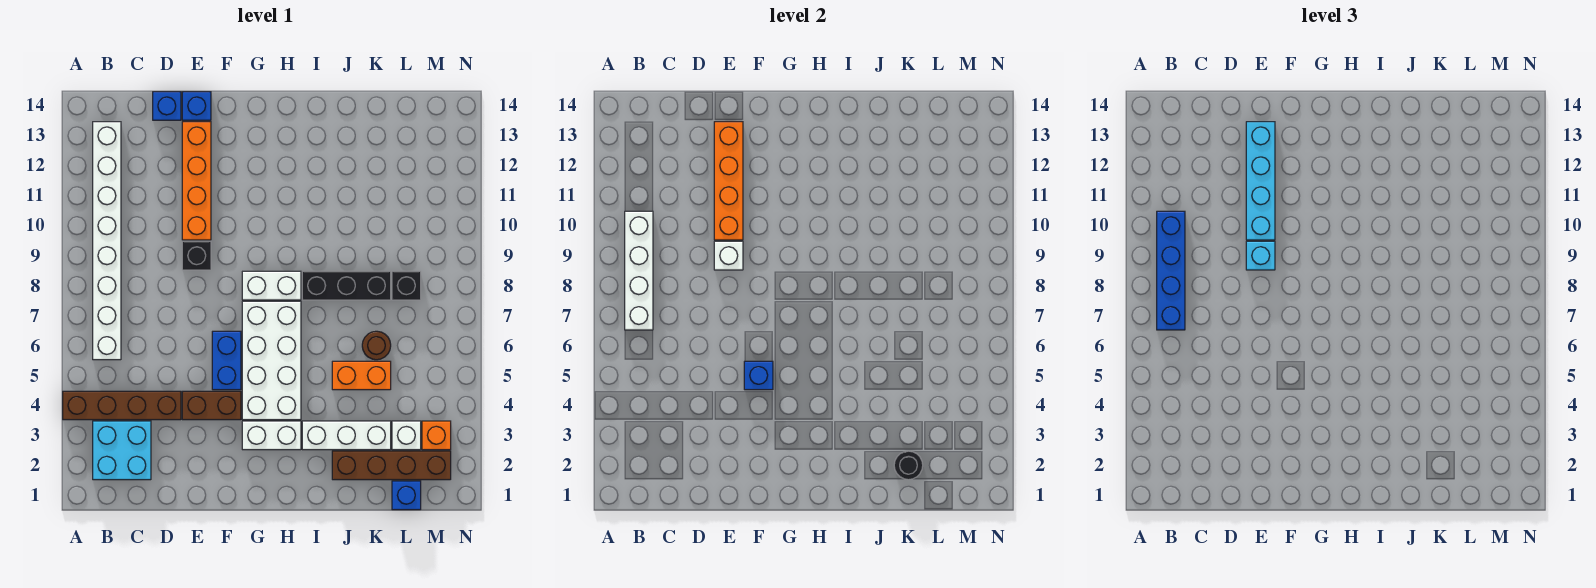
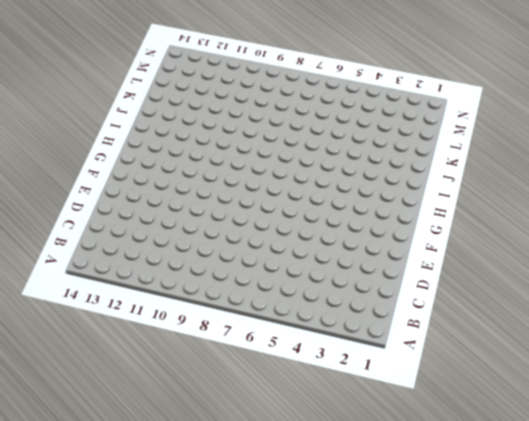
none -> brown 1x4 brick [63,391,181,420]
none -> cyan 2x2 brick [93,421,151,480]
none -> white 1x8 brick [93,122,121,360]

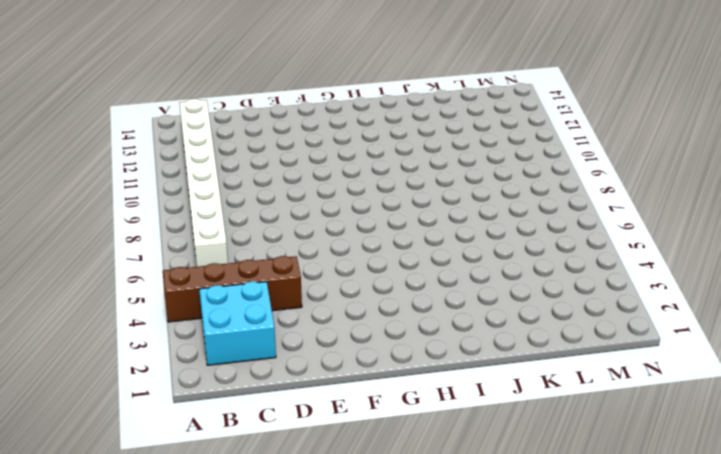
none -> blue 1x1 brick [153,92,181,120]
none -> brown 1x2 brick [182,391,241,420]
none -> black 1x1 brick [182,241,211,270]

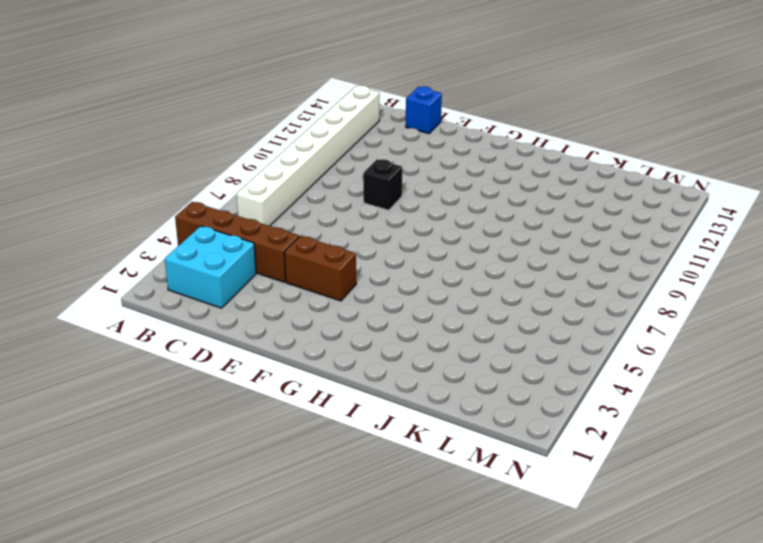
none -> orange 1x4 brick [182,122,211,240]
none -> blue 1x1 brick [182,92,211,120]
none -> blue 1x2 brick [212,331,241,390]

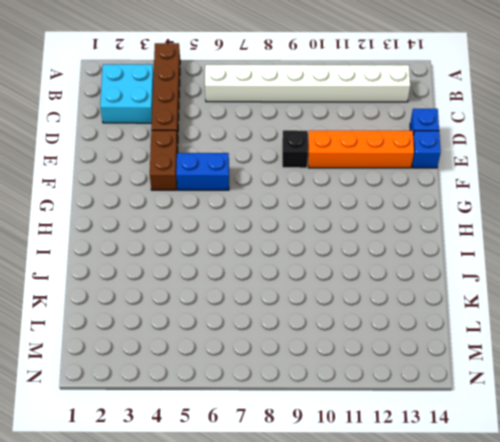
none -> white 1x2 brick [242,421,301,450]
none -> white 2x4 brick [242,301,301,420]
none -> white 1x2 brick [242,271,301,300]

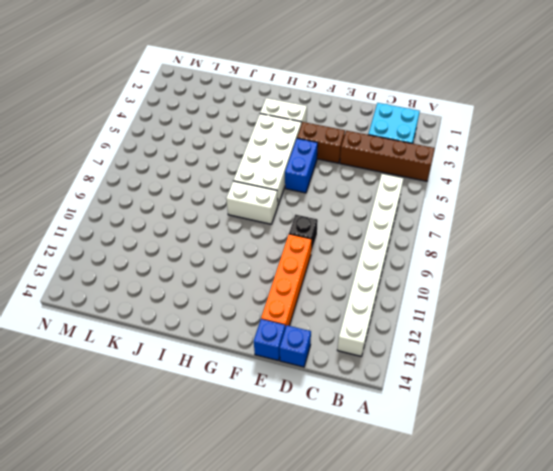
none -> white 1x3 brick [302,421,391,450]
none -> black 1x3 brick [302,271,391,300]
none -> brown 1x4 brick [332,451,451,480]

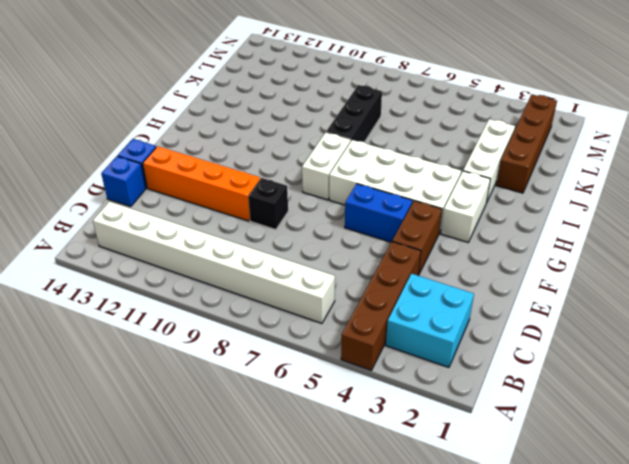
none -> orange 1x2 brick [332,361,391,390]
none -> brown 1x1 round brick [362,331,391,360]
none -> blue 1x1 brick [392,481,421,510]

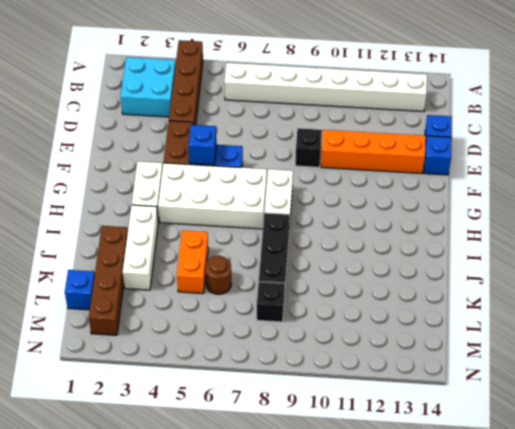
none -> white 1x1 brick [392,421,421,450]
none -> orange 1x1 brick [422,421,451,450]
none -> white 1x4 brick [625,211,653,330]

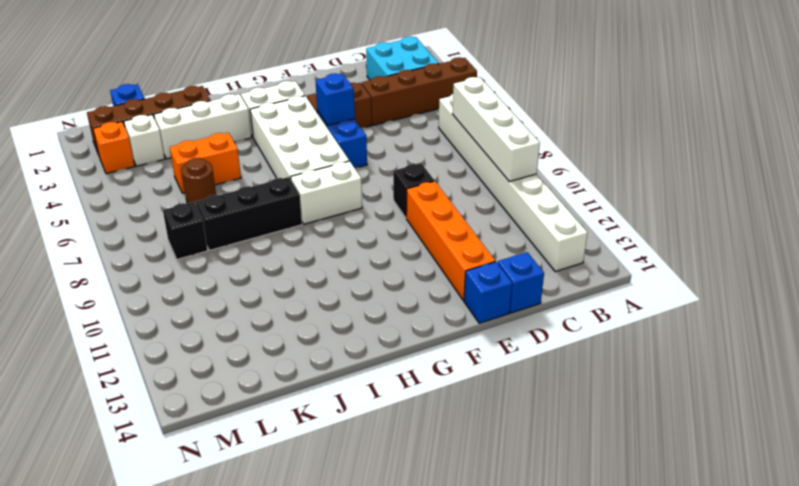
none -> white 1x1 brick [714,241,743,270]
none -> orange 1x4 brick [714,122,743,240]
none -> black 1x1 round brick [894,451,923,480]

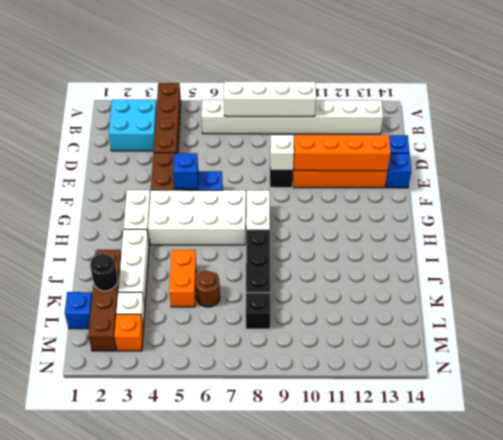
none -> blue 1x4 brick [1157,211,1185,330]
none -> cyan 1x1 brick [1246,241,1275,270]
none -> cyan 1x4 brick [1246,122,1275,240]

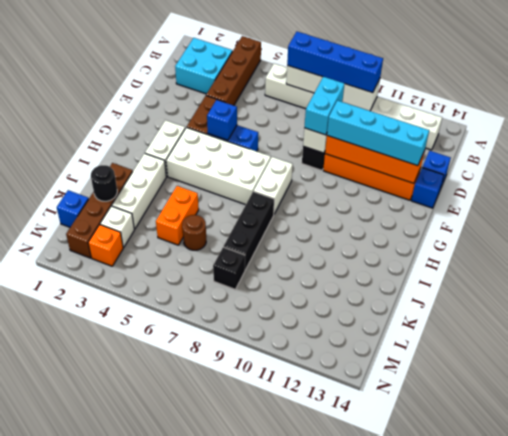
cyan 1x2 brick [304,77,344,135] -> cyan 1x1 brick [1246,241,1275,270]

